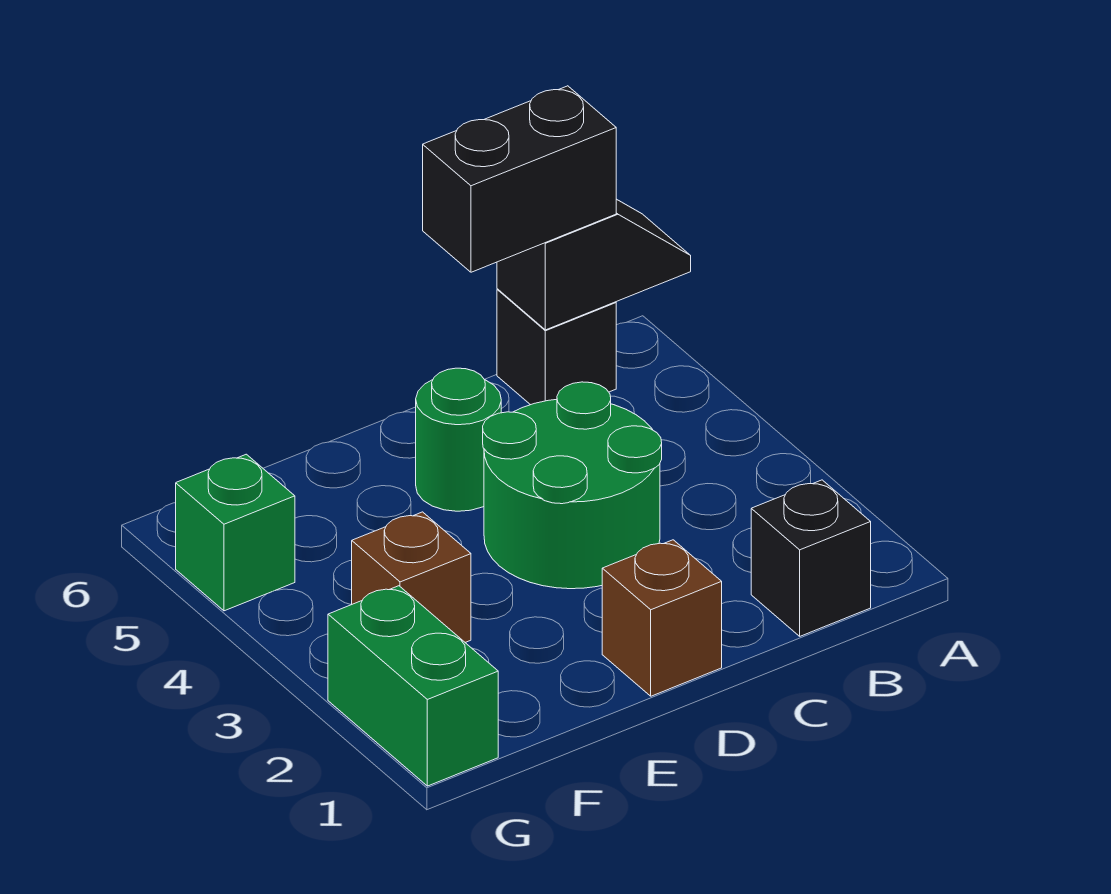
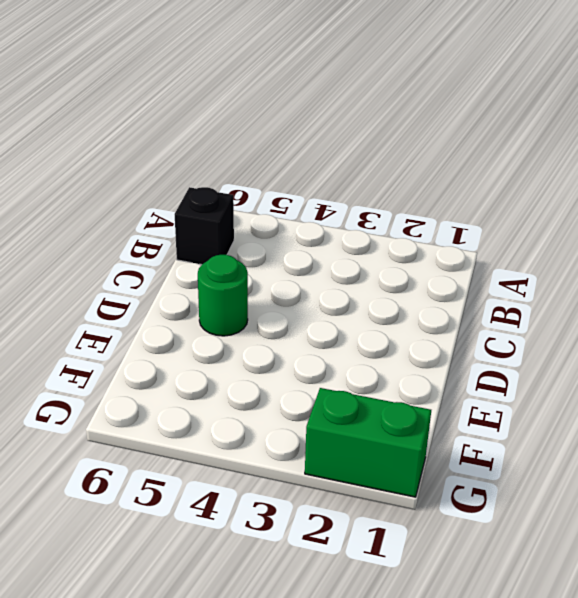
none -> black 1x1 brick [751,480,871,636]
none -> green 2x2 round brick [483,382,662,589]

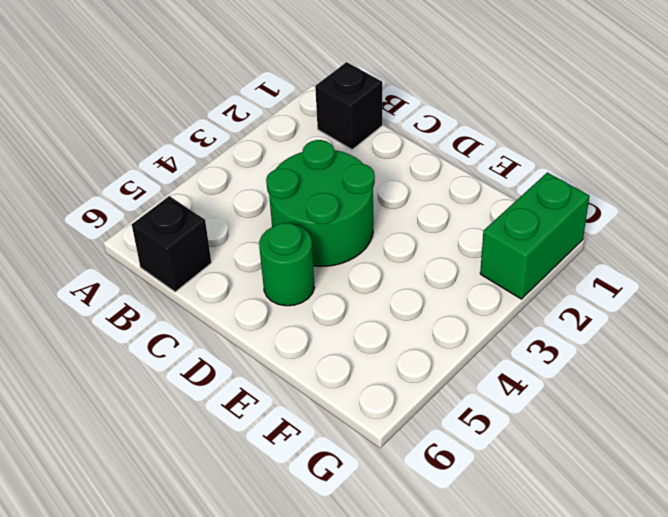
none -> brown 1x1 brick [602,540,722,696]
none -> brown 1x1 brick [352,512,471,642]

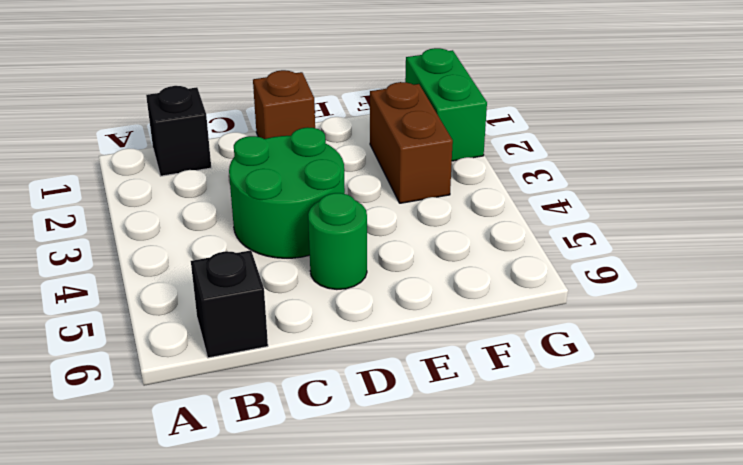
brown 1x2 brick [370,82,453,203] -> brown 1x1 brick [352,512,471,642]
none -> green 1x1 brick [176,454,295,611]
none -> black 1x2 slope [497,199,691,330]

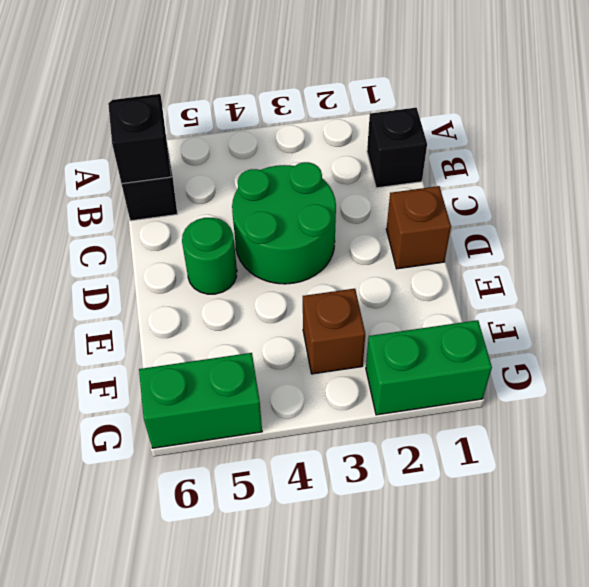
green 1x2 brick [139,353,262,448] -> green 1x1 brick [176,454,295,611]
none -> black 1x2 brick [423,86,616,272]

